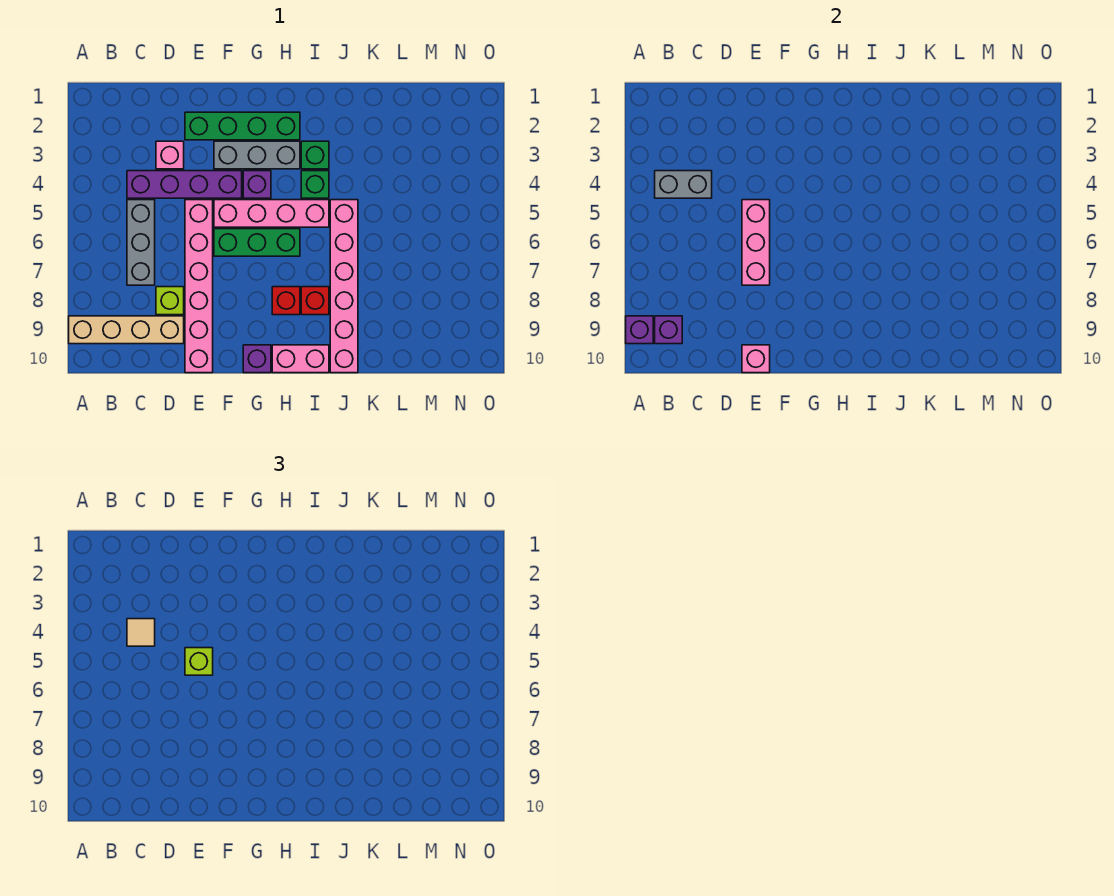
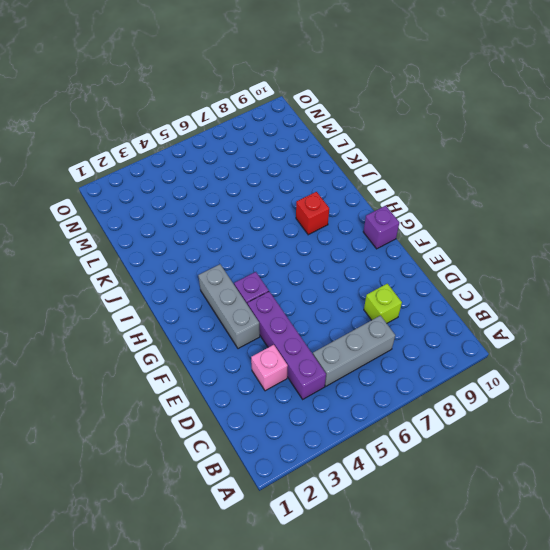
none -> tan 1x4 brick [69,316,184,344]
none -> green 1x4 brick [185,112,300,140]
none -> pink 1x6 brick [185,200,213,373]

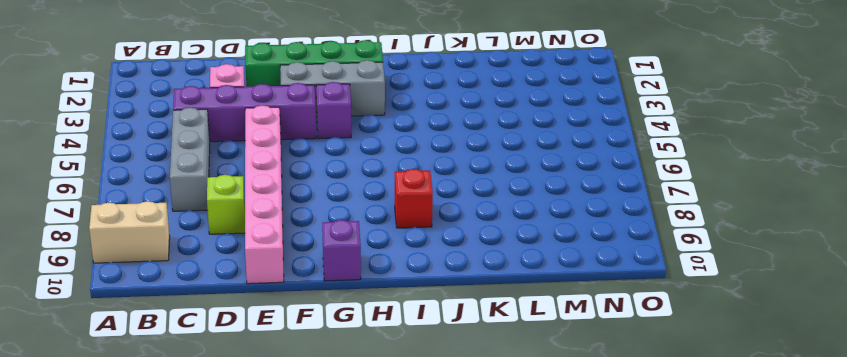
tan 1x2 brick [89,201,170,263] -> tan 1x4 brick [69,316,184,344]
none -> pink 1x4 brick [214,200,329,227]
none -> green 1x3 brick [214,229,300,256]
none -> red 1x1 brick [272,287,300,315]

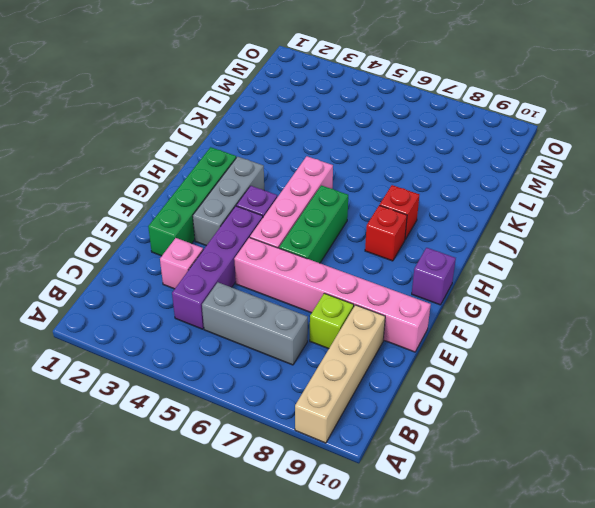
none -> pink 1x2 brick [272,345,329,373]
none -> green 1x1 brick [301,141,329,169]
none -> green 1x1 brick [301,171,329,198]

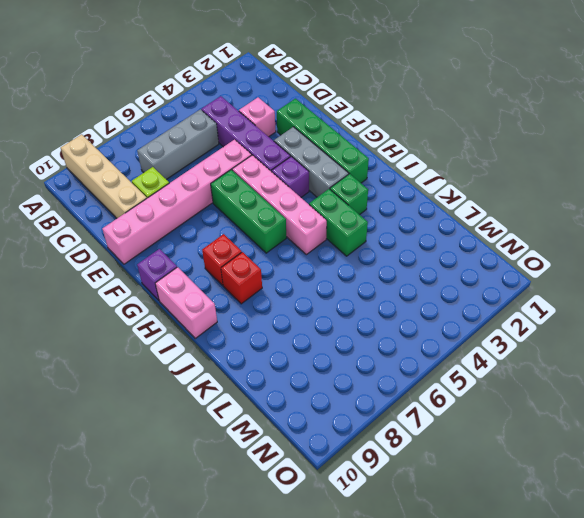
green 1x2 brick [309,189,368,256] -> green 1x1 brick [301,171,329,198]
none -> pink 1x6 brick [330,200,358,373]
none -> purple 1x1 brick [626,316,653,344]
none -> grey 1x2 brick [655,171,712,198]

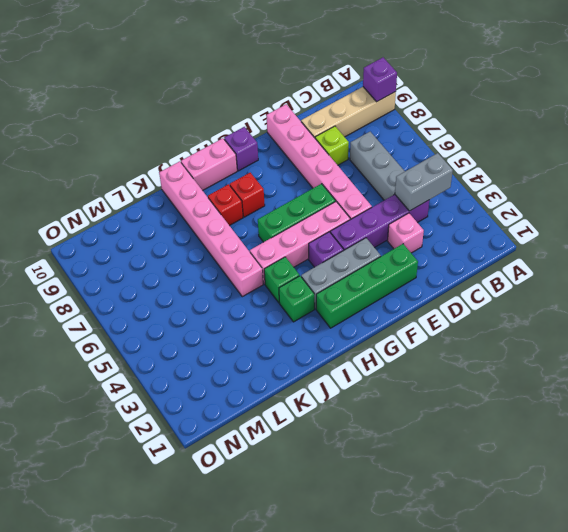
none -> purple 1x1 brick [655,316,682,344]
none -> pink 1x3 brick [742,200,770,285]
none -> pink 1x1 brick [742,345,770,373]

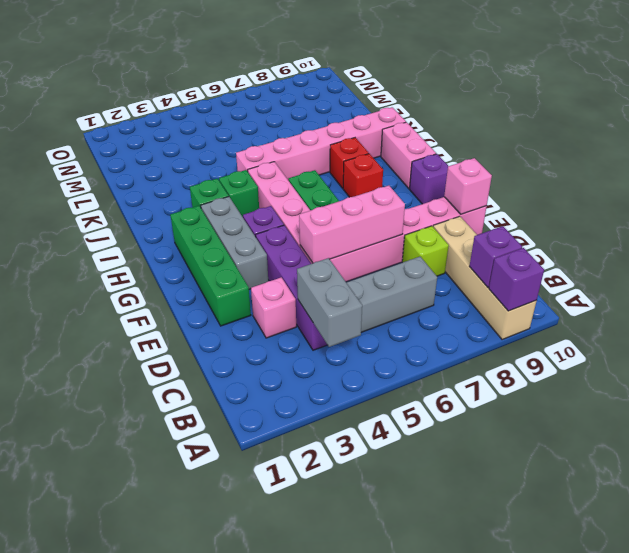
none -> tan 1x1 tile [127,619,155,646]
none -> lime 1x1 brick [185,648,213,675]

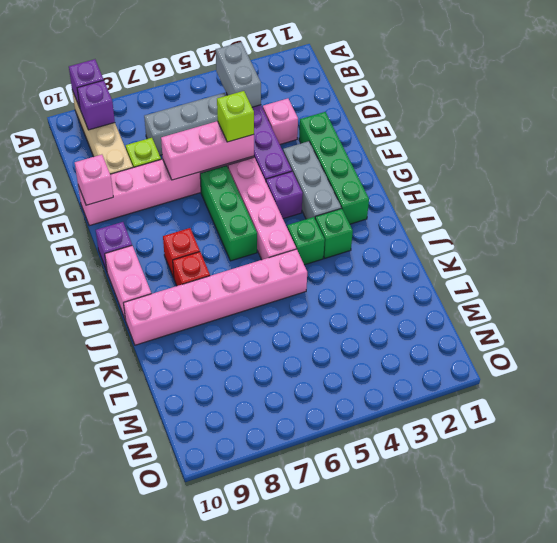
none -> tan 1x1 tile [127,619,155,646]

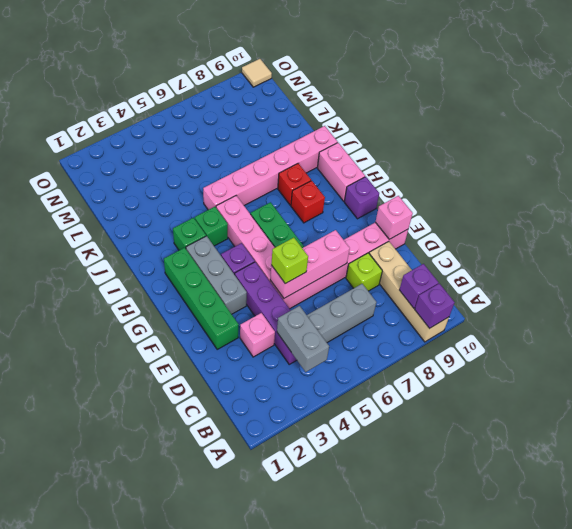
tan 1x1 tile [242,59,272,87] -> tan 1x1 tile moved to [127,619,155,646]

